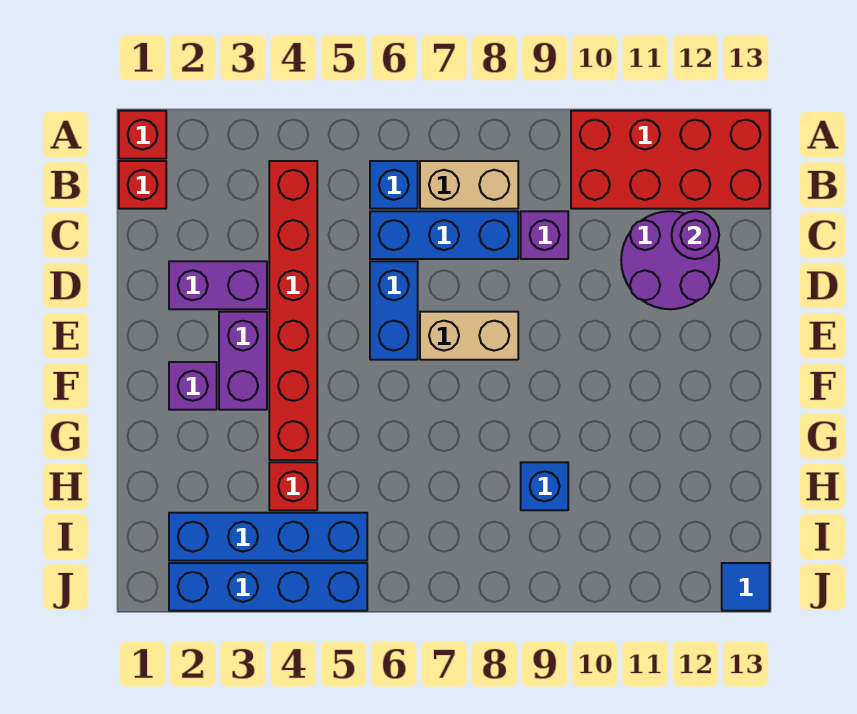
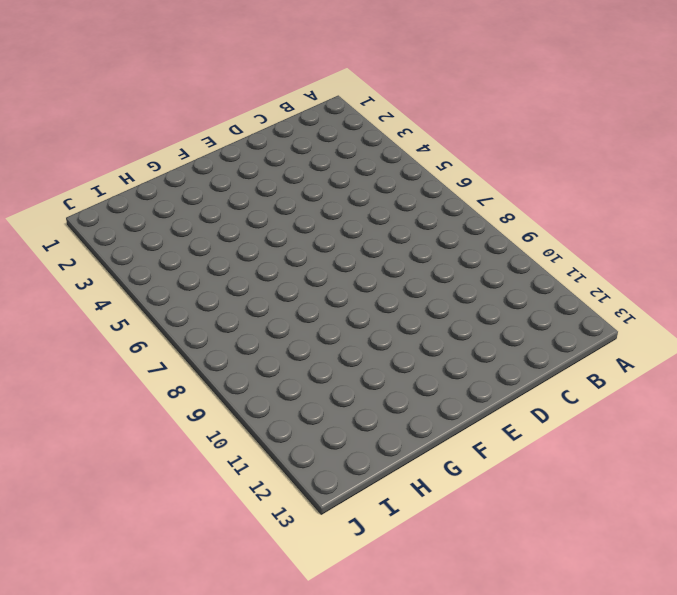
none -> red 1x1 brick [119,111,166,159]
none -> red 2x4 brick [571,111,770,209]
none -> red 1x1 brick [119,161,166,209]

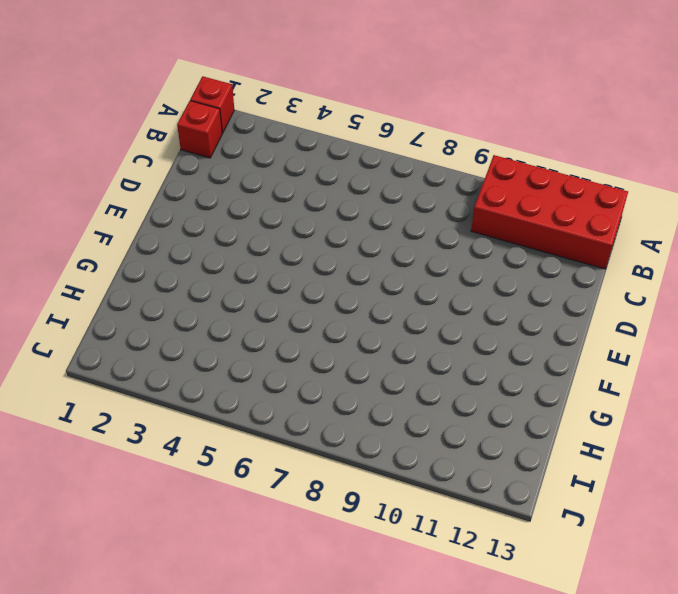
none -> red 1x6 brick [269,161,317,460]
none -> blue 1x1 brick [370,161,418,209]
none -> tan 1x2 brick [420,161,518,209]

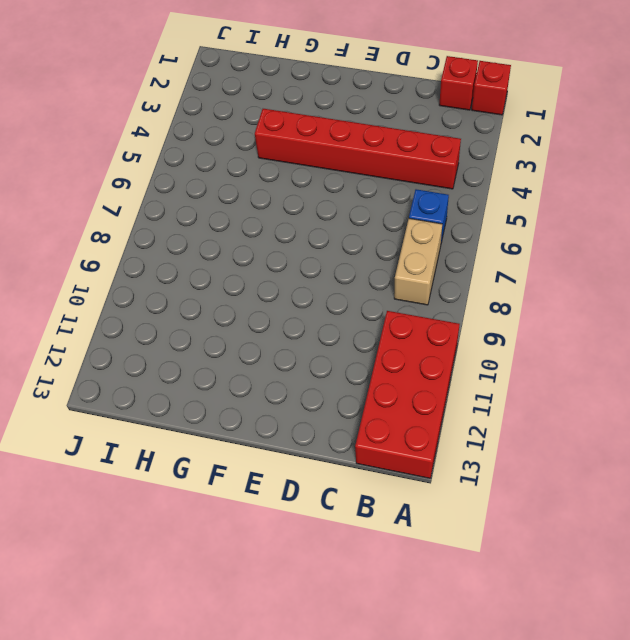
none -> blue 1x3 brick [370,211,518,259]
none -> purple 1x1 brick [521,211,568,259]
none -> purple 2x2 round brick [621,211,719,309]

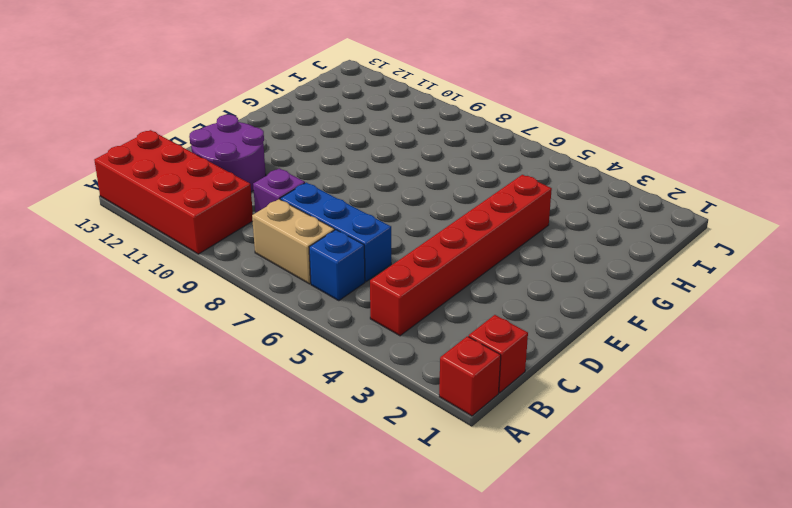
none -> purple 1x2 brick [169,261,267,309]
none -> blue 1x2 brick [370,261,418,360]
none -> purple 1x2 brick [219,312,267,410]

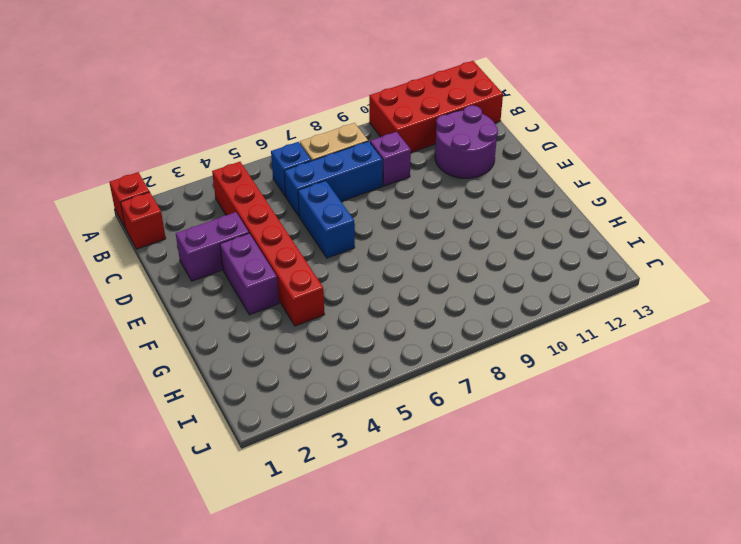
none -> tan 1x2 brick [420,312,518,360]
none -> purple 1x1 brick [169,362,217,410]
none -> red 1x1 brick [269,462,317,510]

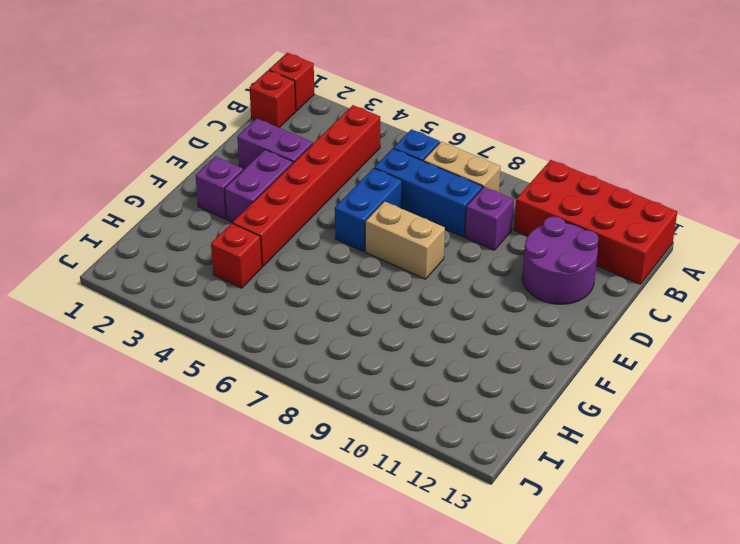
none -> blue 1x1 brick [521,462,568,510]
none -> blue 1x4 brick [169,513,367,561]
none -> blue 1x4 brick [169,563,367,611]

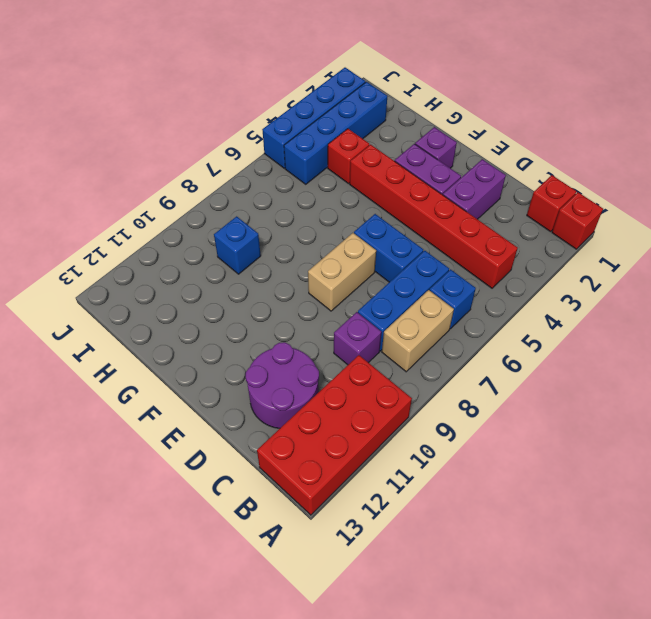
none -> blue 1x1 tile [722,563,770,611]
none -> purple 1x1 round brick [671,211,719,259]

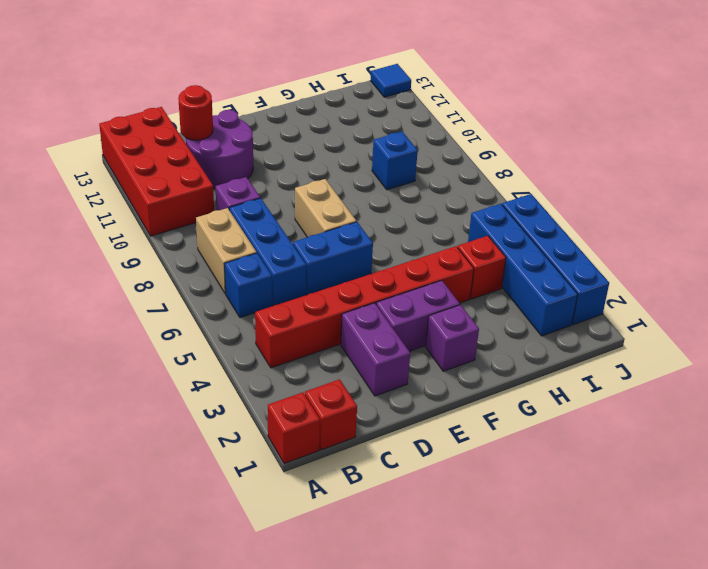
red 1x1 round brick [178,85,213,140] -> purple 1x1 round brick [671,211,719,259]

